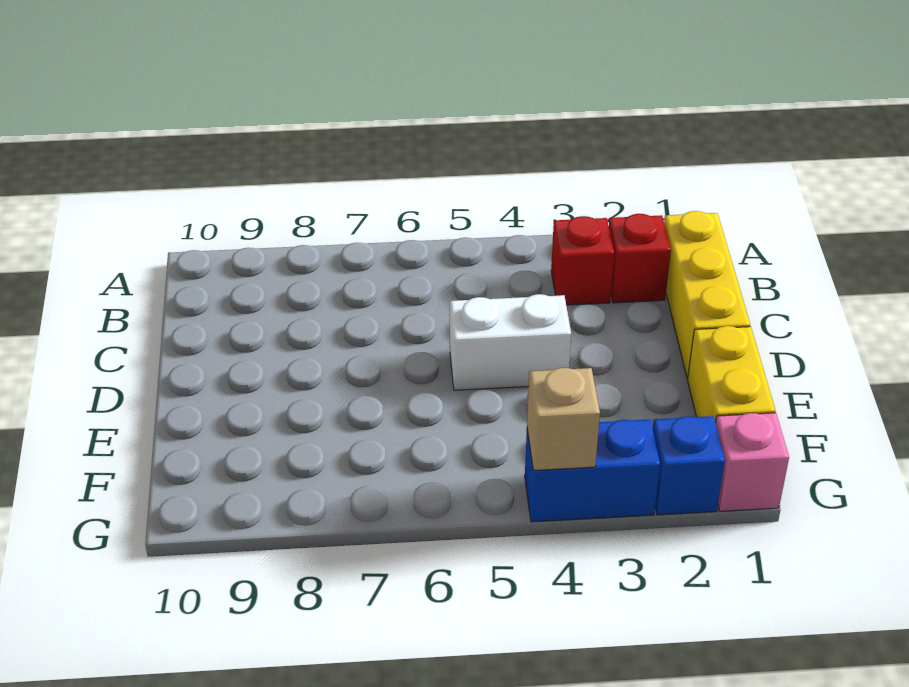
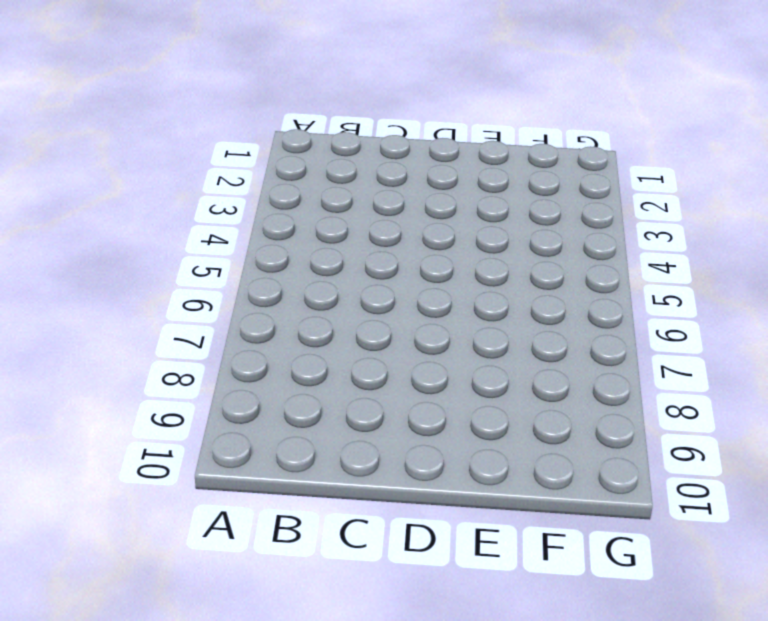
none -> yellow 1x3 brick [664,211,750,378]
none -> red 1x1 brick [609,214,671,303]

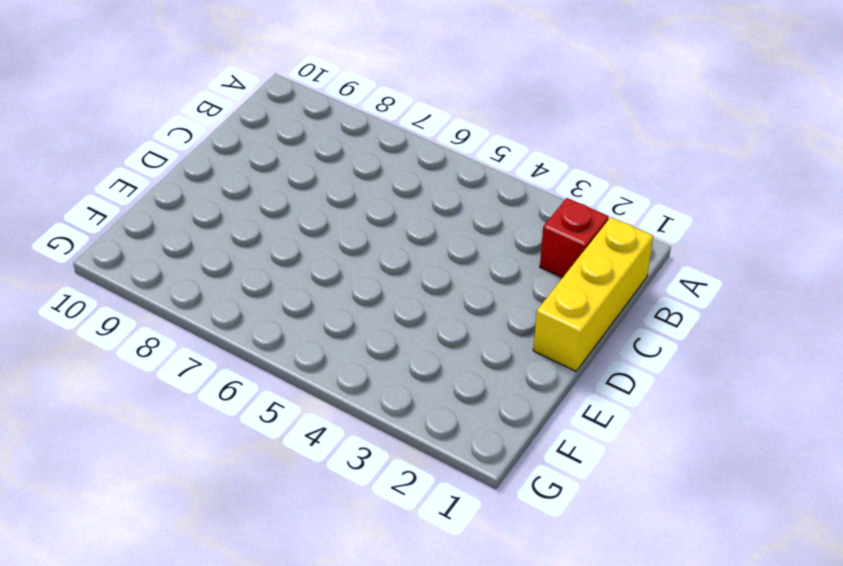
none -> red 1x1 brick [551,216,614,305]
none -> white 1x2 brick [450,294,571,390]

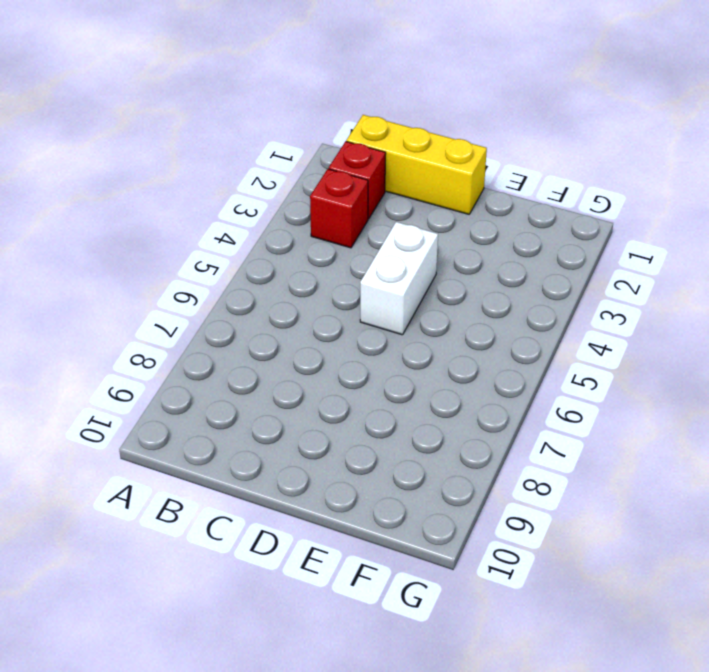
none -> yellow 1x2 brick [688,326,775,423]
none -> pink 1x1 brick [715,413,789,511]

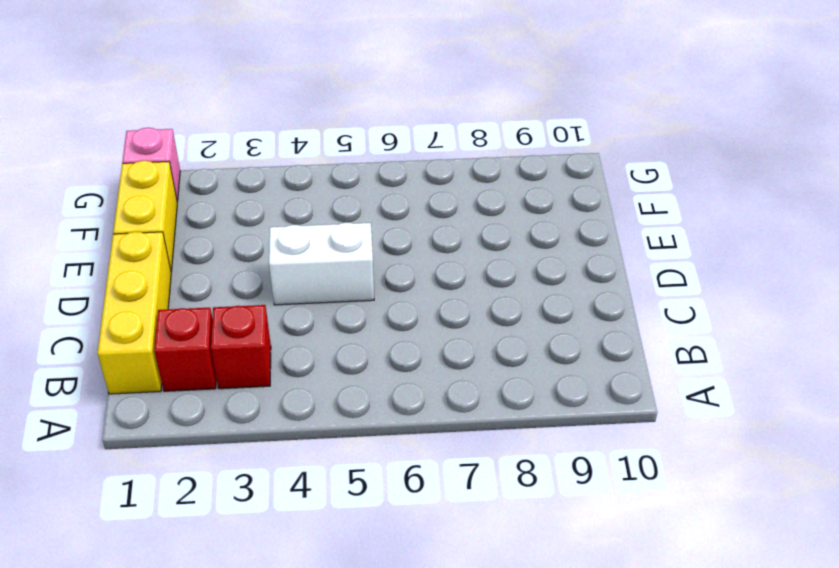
none -> blue 1x1 brick [653,416,725,515]
none -> blue 1x2 brick [525,420,660,522]

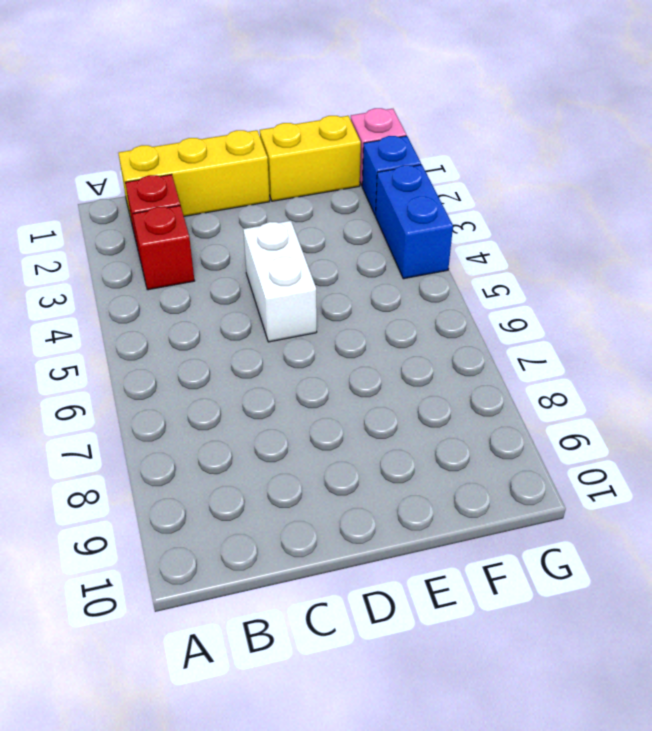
none -> tan 1x1 brick [527,368,600,471]

